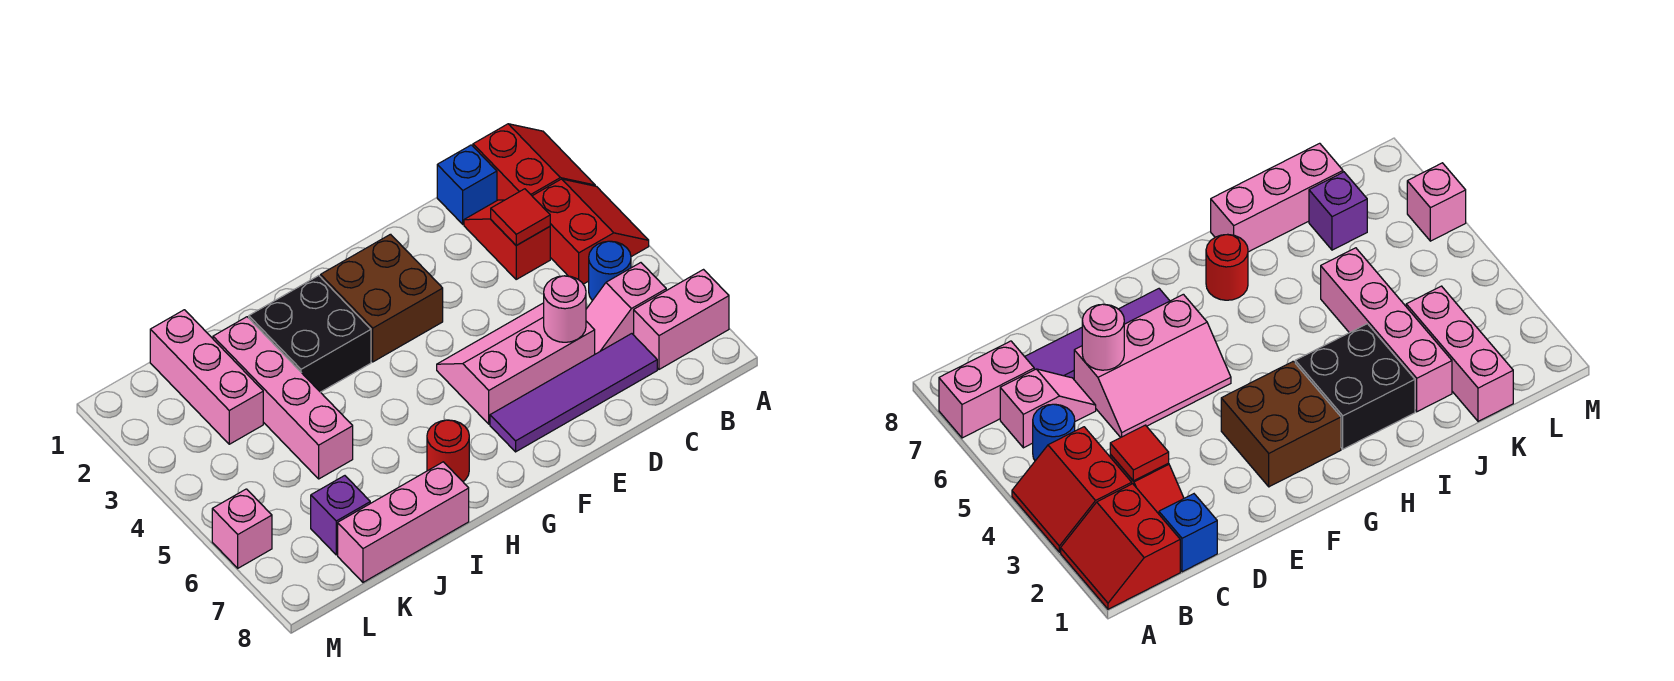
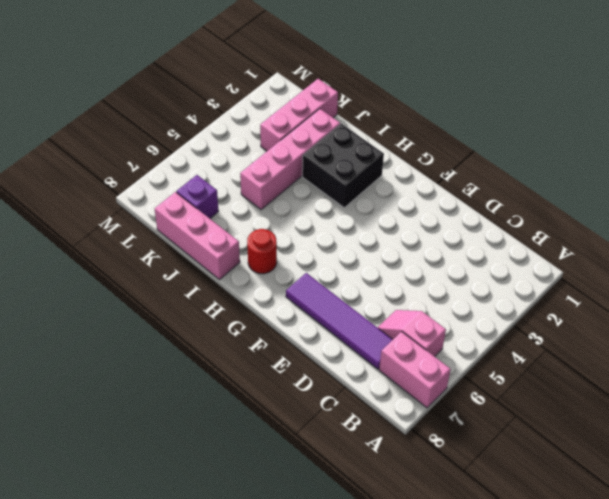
none -> red 2x2 slope [473,124,595,200]
none -> red 2x2 slope [532,179,649,284]
none -> blue 1x1 round brick [589,241,631,301]

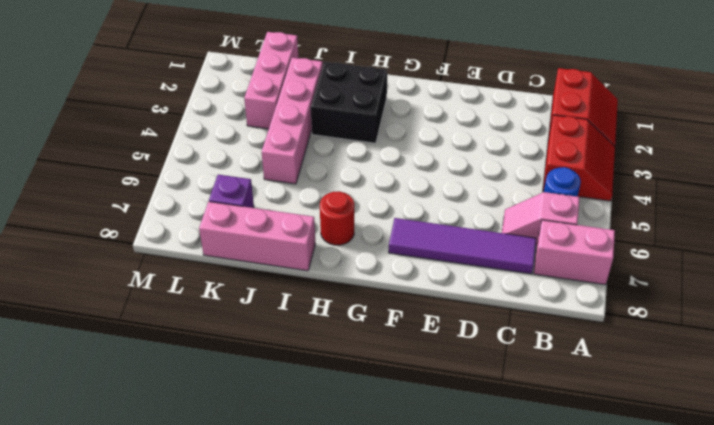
none -> blue 1x1 brick [437,145,497,224]
none -> red 1x2 slope [464,200,550,279]
none -> pink 2x3 slope [437,303,595,424]

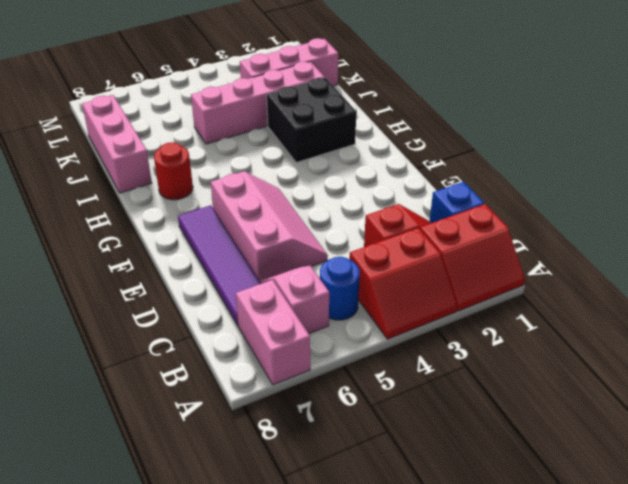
none -> brown 2x2 brick [321,234,443,362]
none -> purple 1x1 brick [311,476,370,555]
none -> pink 1x1 brick [212,489,272,568]

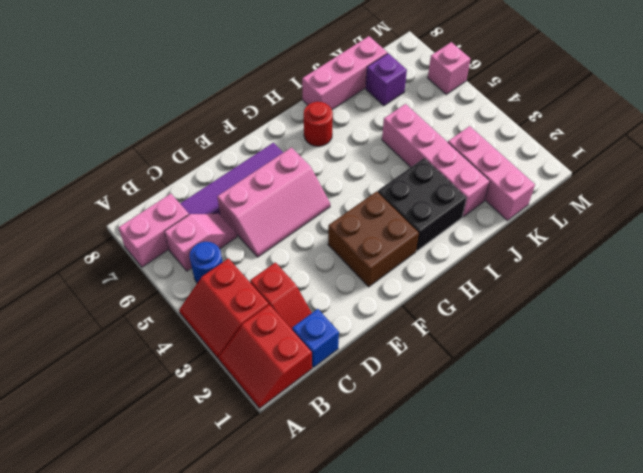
none -> red 1x1 tile [491,189,550,245]
none -> pink 1x1 round brick [544,276,586,342]

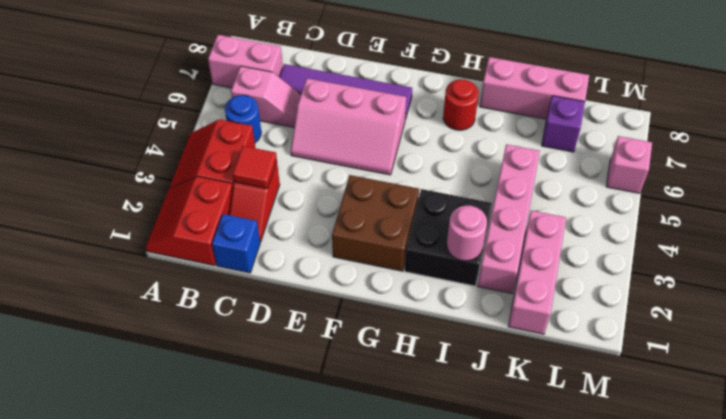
pink 1x1 round brick [447,206,487,261] -> pink 1x1 round brick moved to [544,276,586,342]

